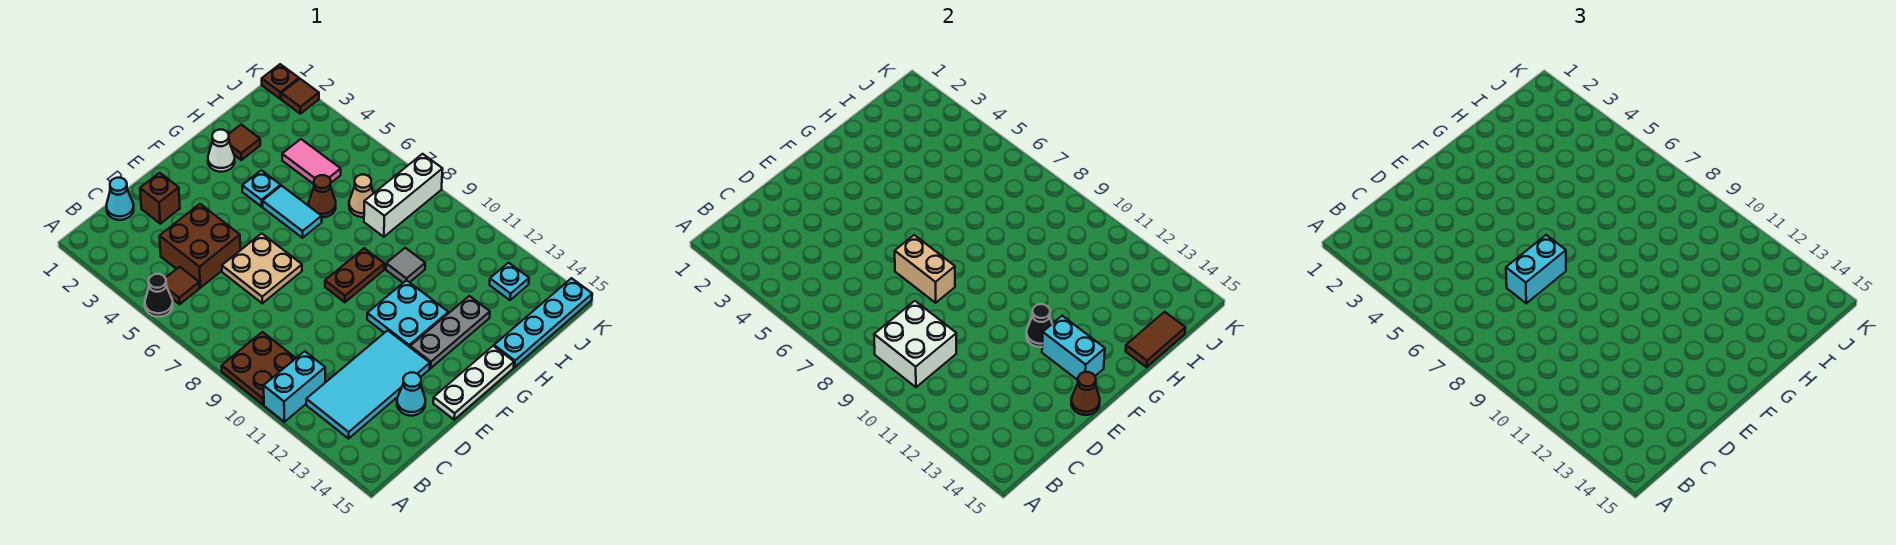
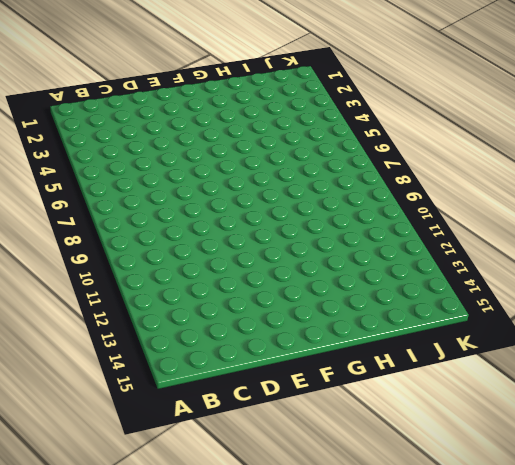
none -> black 1x1 cone [145,274,173,317]
none -> brown 2x2 plate [222,332,296,405]
none -> cyan 1x2 brick [264,351,325,422]
none -> brown 1x1 tile [166,267,199,304]

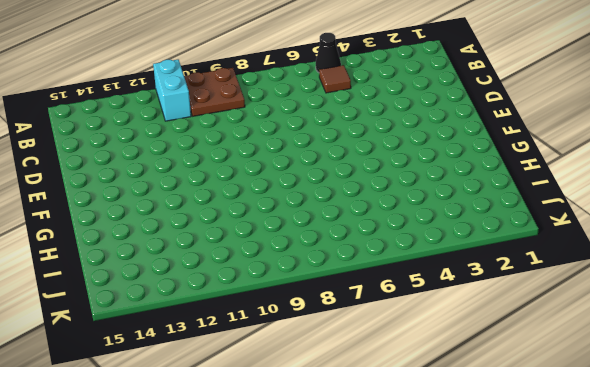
none -> cyan 2x4 tile [306,330,430,439]
none -> cyan 1x1 cone [107,178,134,220]
none -> brown 2x2 brick [160,204,240,288]
none -> brown 1x1 brick [140,173,180,224]

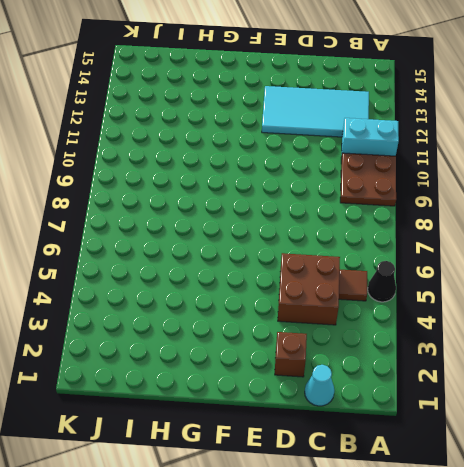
none -> tan 2x2 plate [222,233,302,303]
none -> cyan 1x1 cone [397,372,425,416]
none -> white 1x3 plate [433,346,514,420]
none -> brown 1x2 plate [325,248,384,302]

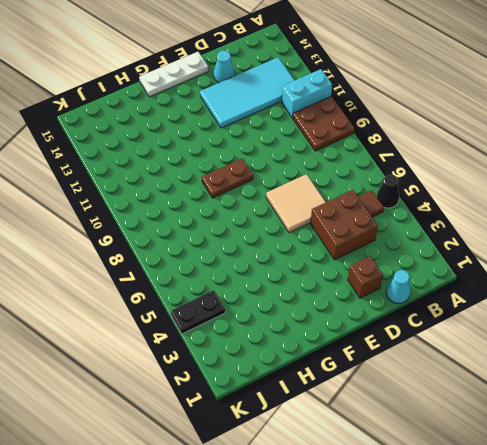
tan 2x2 tile [266,174,326,233] -> tan 2x2 plate [222,233,302,303]
black 1x2 plate [171,290,225,334] -> none
none -> cyan 2x2 plate [367,280,448,347]
none -> grey 1x3 plate [410,296,490,368]
none -> white 1x1 cone [208,130,235,172]
none -> cyan 1x1 plate [242,170,281,207]

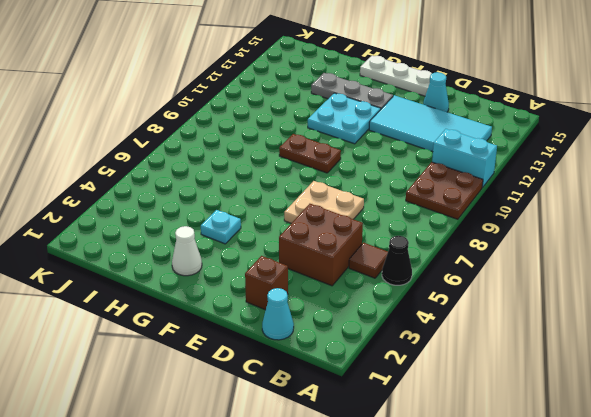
none -> cyan 1x2 tile [263,186,322,238]
none -> brown 1x1 tile [229,125,260,160]
none -> brown 1x1 cone [309,175,336,217]
none -> grey 1x1 tile [386,248,425,283]

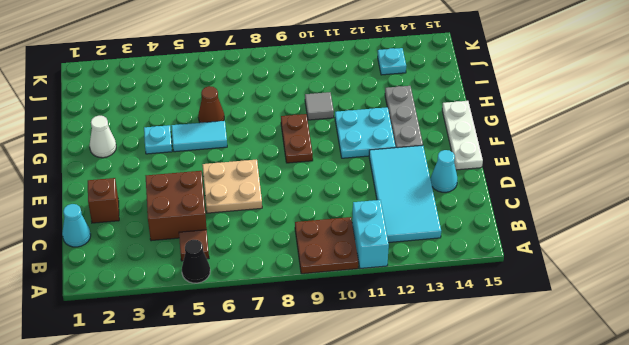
none -> brown 1x1 tile [229,125,260,160]
none -> cyan 1x4 plate [494,278,592,367]
none -> pink 1x2 tile [282,139,341,184]
none -> tan 1x1 cone [349,175,374,217]

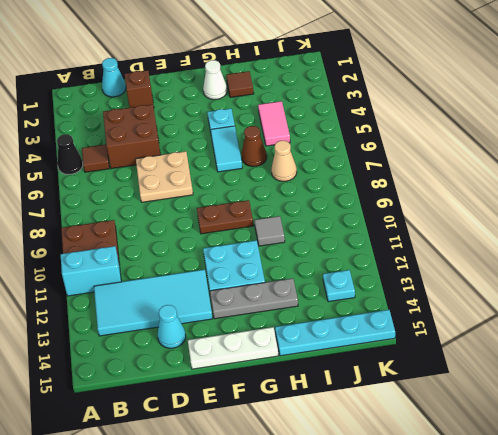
none -> white 1x3 brick [364,154,443,237]
none -> brown 1x1 plate [262,64,299,99]
none -> brown 1x1 tile [281,79,319,114]
none -> white 2x2 brick [874,301,956,387]

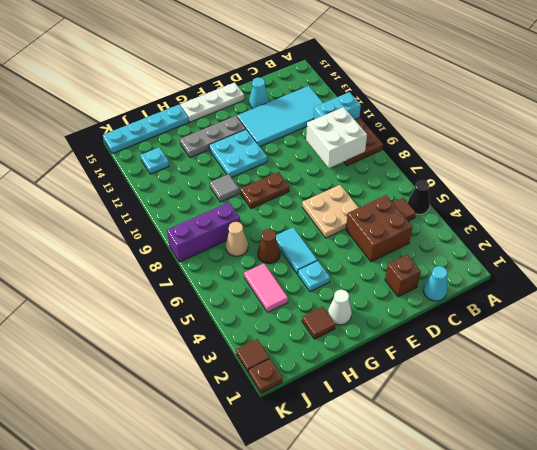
purple 1x3 brick [167,202,240,262] -> white 1x3 brick [364,154,443,237]
none -> tan 1x2 brick [895,235,955,303]
none -> brown 1x1 cone [1071,372,1100,415]
none -> black 1x1 cone [1026,304,1052,347]
none -> cyan 1x2 brick [1042,316,1105,380]

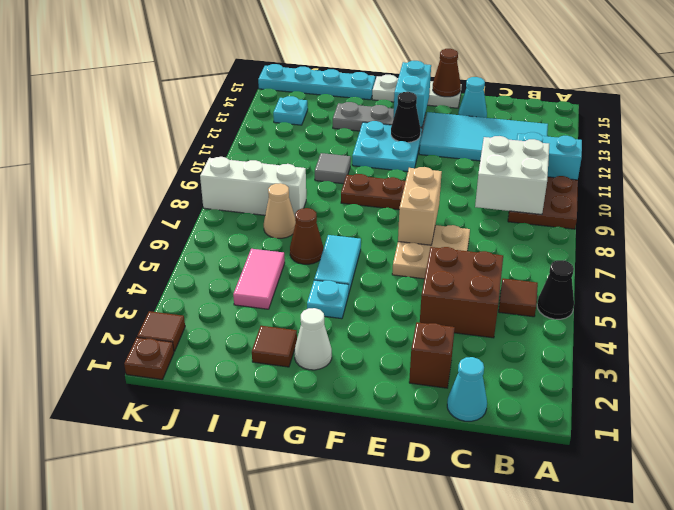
none -> brown 1x2 tile [1126,312,1186,367]
none -> cyan 1x2 brick [1506,235,1566,303]

